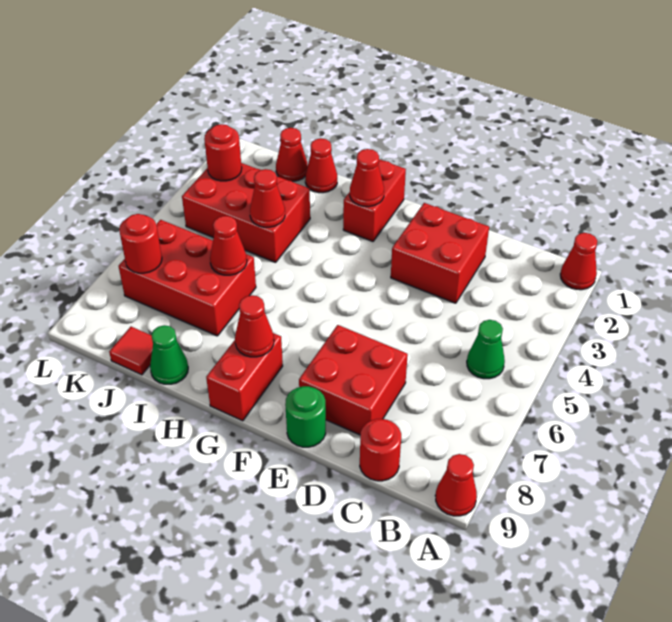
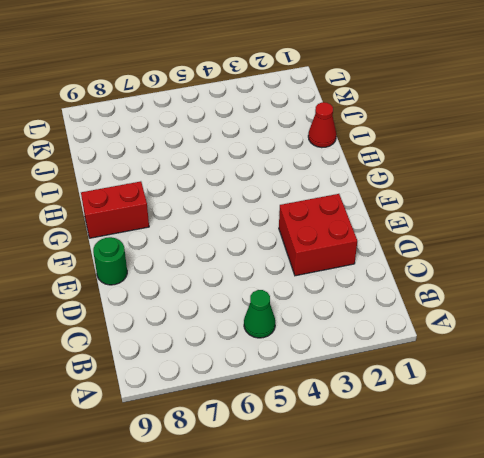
none -> red 1x1 cone [560,233,597,290]
none -> red 1x1 cone [435,454,477,516]
none -> red 1x1 round brick [360,419,401,481]

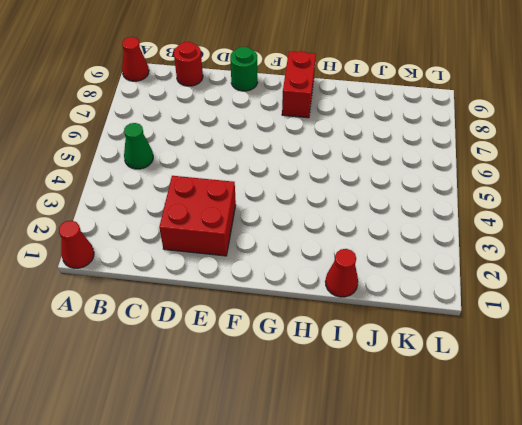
none -> red 2x2 brick [299,325,408,435]
none -> red 1x2 brick [343,159,406,241]
none -> red 2x3 brick [182,163,310,262]

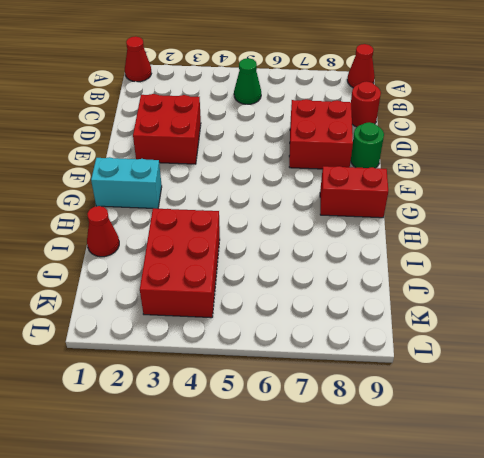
cyan 1x2 brick [91,157,162,209] -> red 1x2 brick [343,159,406,241]
none -> red 2x3 brick [119,220,256,336]
none -> green 1x1 cone [150,325,188,384]
none -> red 1x1 cone [276,128,308,181]

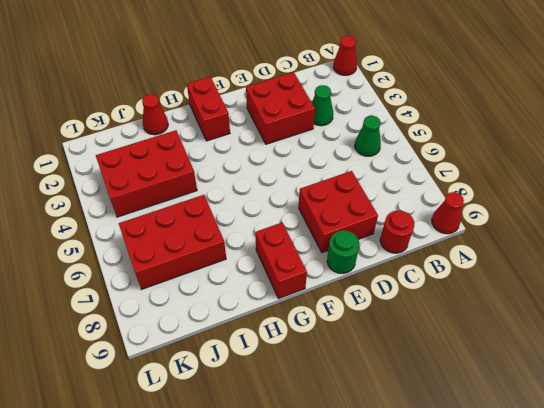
green 1x1 cone [312,85,333,126] -> green 1x1 cone moved to [150,325,188,384]
none -> red 1x1 cone [276,128,308,181]
none -> red 1x1 tile [109,327,153,375]
none -> red 1x1 cone [350,149,384,207]

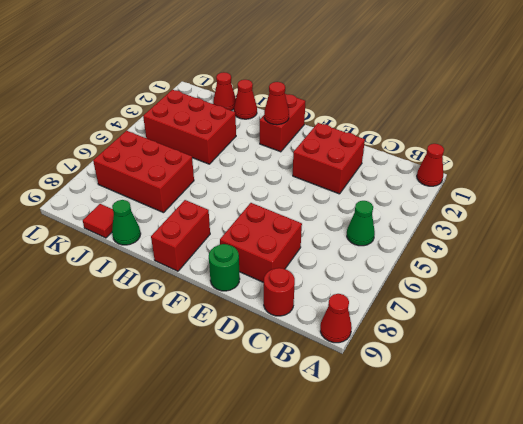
none -> red 1x1 cone [235,295,274,357]
none -> red 1x1 cone [250,169,285,227]
none -> red 1x1 cone [210,216,247,275]

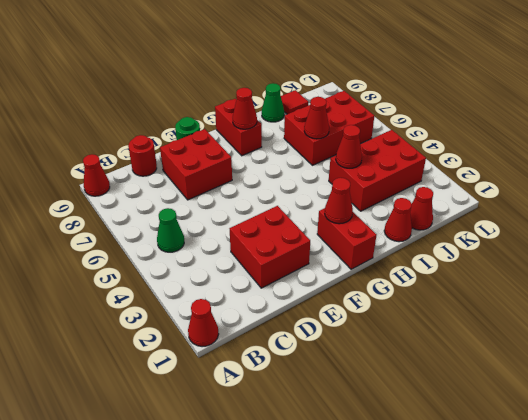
none -> red 1x1 round brick [204,124,242,181]
none -> red 1x1 round brick [119,214,162,273]

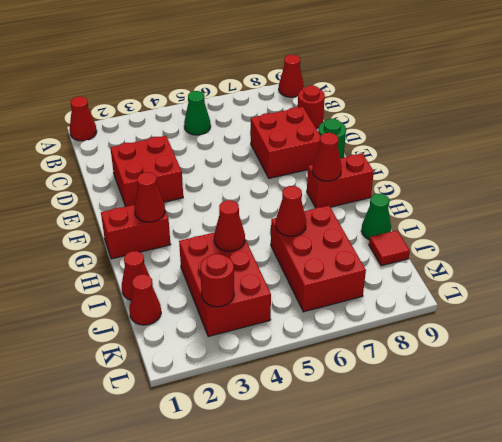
none -> red 1x1 round brick [119,214,162,273]

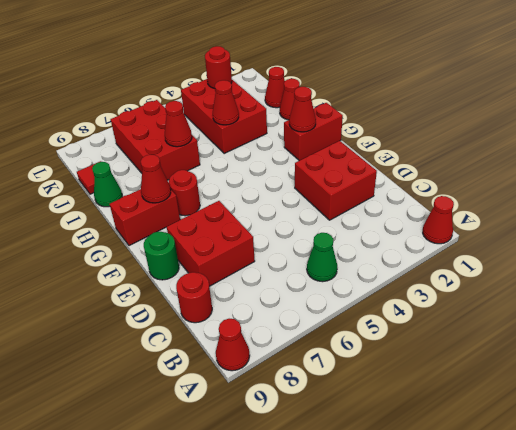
red 1x1 round brick [169,170,200,216] -> red 1x1 round brick moved to [119,214,162,273]

